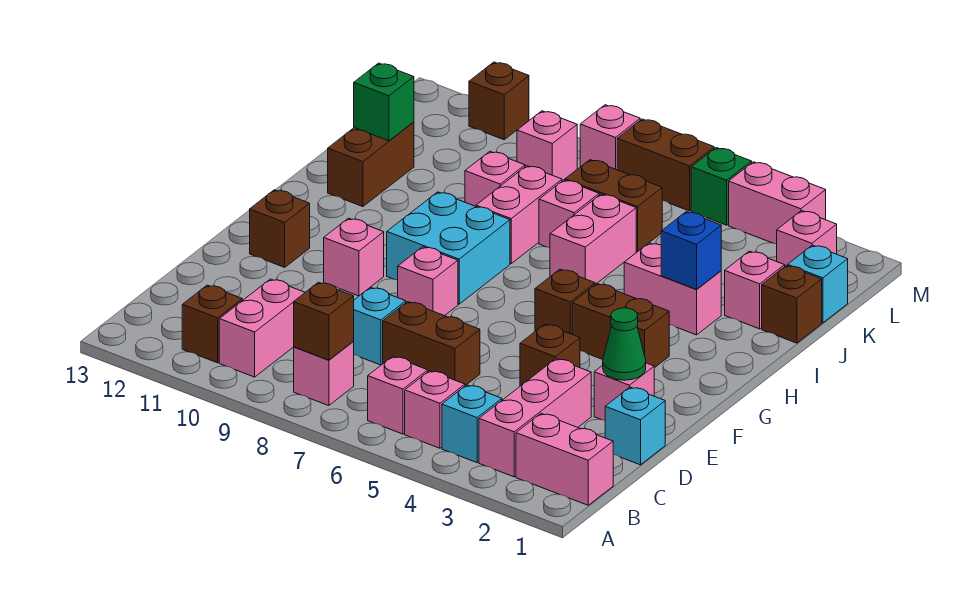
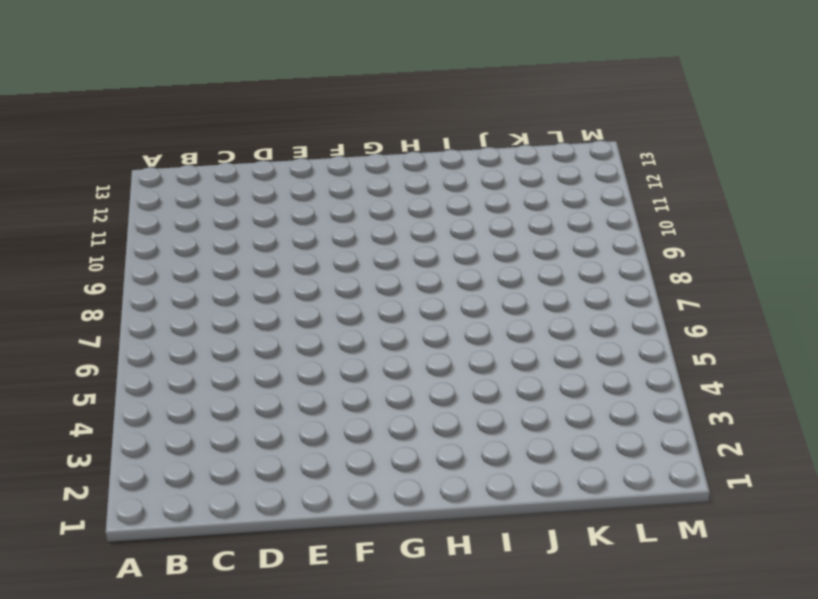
none -> pink 1x2 brick [516,414,613,505]
none -> pink 1x3 brick [479,359,591,477]
none -> cyan 1x1 brick [442,385,502,463]
none -> pink 1x1 brick [405,371,465,448]

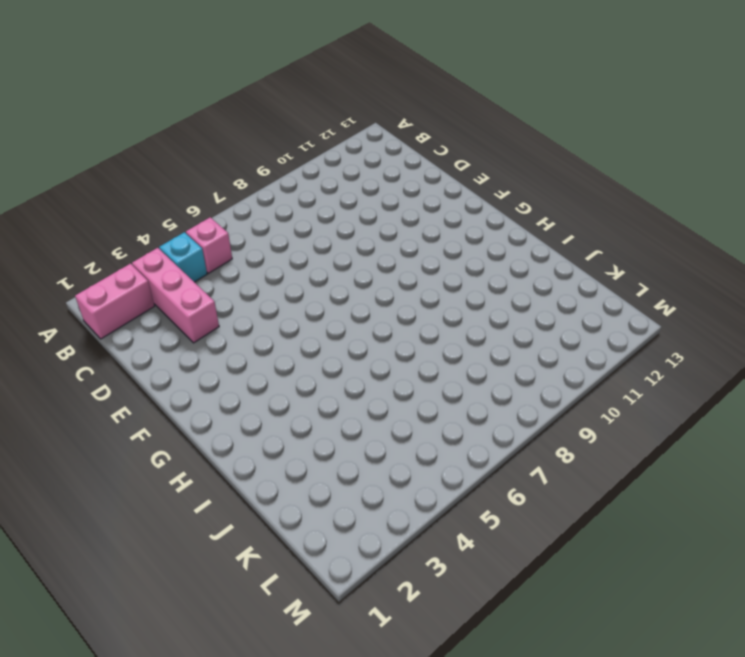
none -> pink 1x1 brick [368,356,428,434]
none -> pink 1x1 brick [294,342,354,406]
none -> pink 1x2 brick [219,279,305,377]
none -> brown 1x1 brick [182,285,242,363]

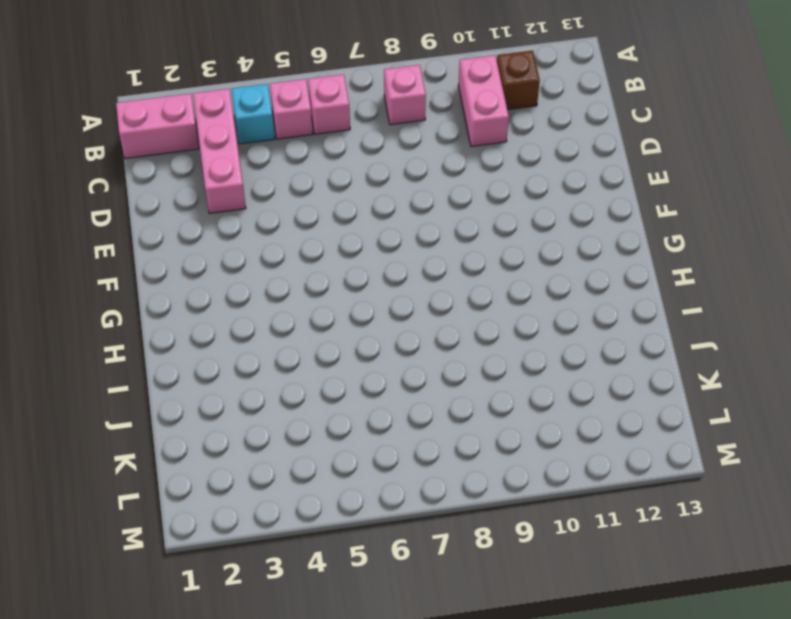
none -> cyan 1x1 brick [605,387,665,465]
none -> brown 1x2 brick [383,302,480,386]
none -> cyan 1x1 brick [353,287,406,365]
none -> pink 1x1 brick [594,363,654,420]

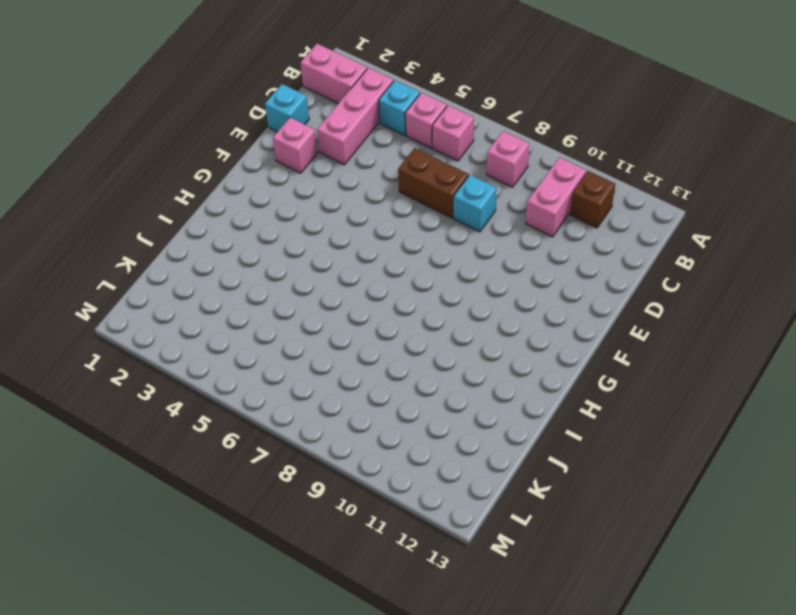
none -> brown 1x1 brick [520,324,580,386]
none -> pink 1x1 brick [398,247,458,316]
none -> pink 1x1 brick [324,218,384,296]
none -> brown 1x1 brick [250,190,310,267]

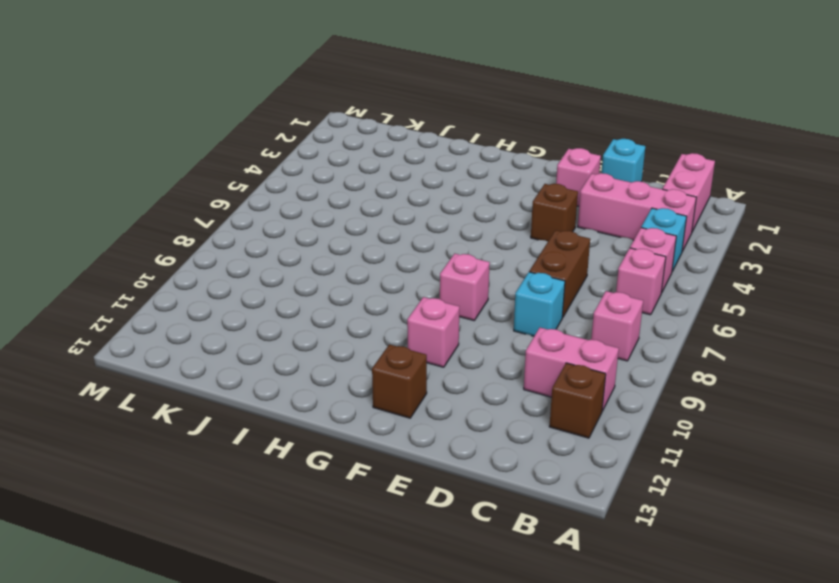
none -> brown 1x2 brick [572,284,669,368]
none -> brown 1x1 brick [535,269,595,334]
none -> cyan 2x2 brick [387,192,510,304]
none -> pink 1x2 brick [624,243,721,335]

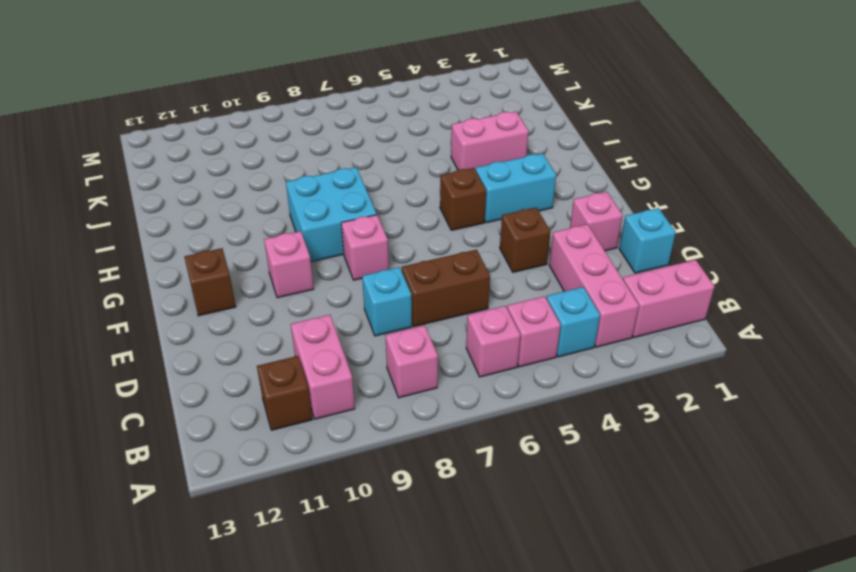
cyan 1x2 brick [476,153,556,223] -> brown 1x2 brick [572,284,669,368]
none -> pink 1x2 brick [550,194,636,284]
none -> pink 1x2 brick [476,166,562,263]
none -> brown 1x2 brick [328,122,414,207]
none -> brown 1x1 brick [762,266,822,343]

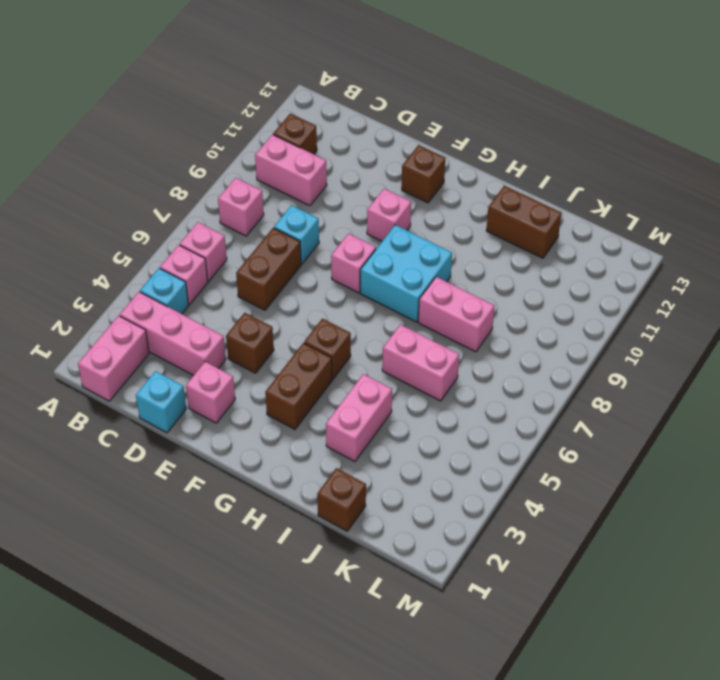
none -> pink 1x1 brick [725,251,785,329]
none -> pink 1x1 brick [539,180,599,248]
none -> pink 1x1 brick [465,152,525,206]
none -> cyan 1x1 brick [788,245,848,323]

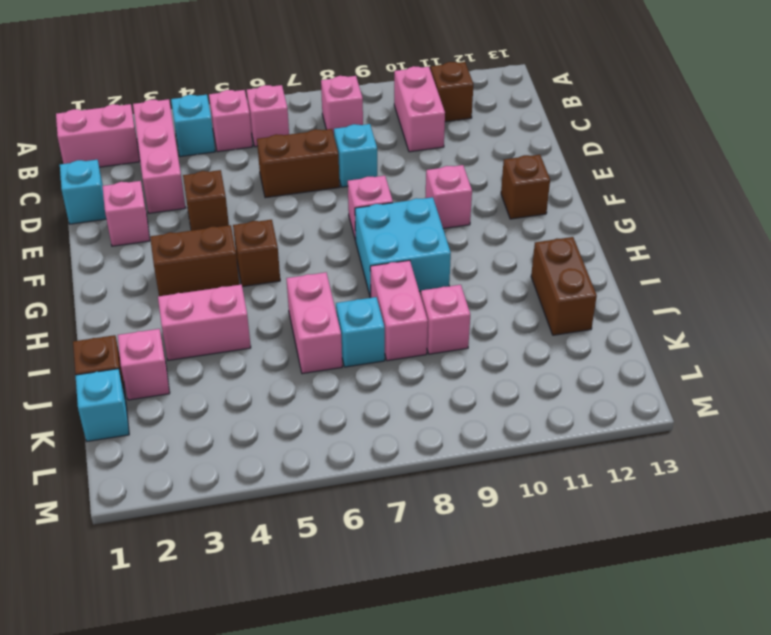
cyan 1x1 brick [336,297,385,367] -> pink 1x1 brick [539,180,599,248]
none -> brown 1x2 brick [565,160,662,252]
none -> pink 1x1 brick [777,211,837,266]
none -> pink 1x1 brick [517,111,577,181]
none -> pink 1x2 brick [729,162,826,244]

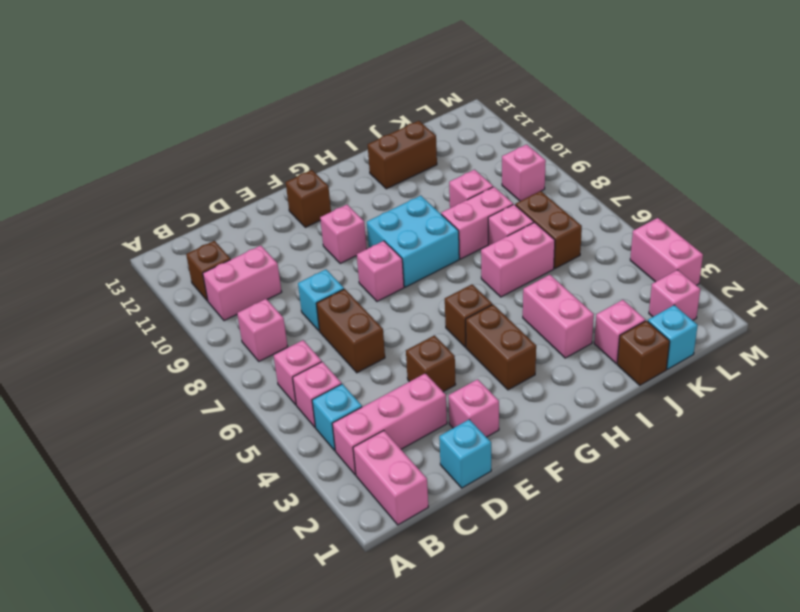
none -> green 1x1 brick [691,148,752,225]
none -> brown 1x2 brick [617,119,714,211]
none -> pink 1x1 brick [580,105,640,170]
none -> brown 1x1 brick [469,62,529,140]

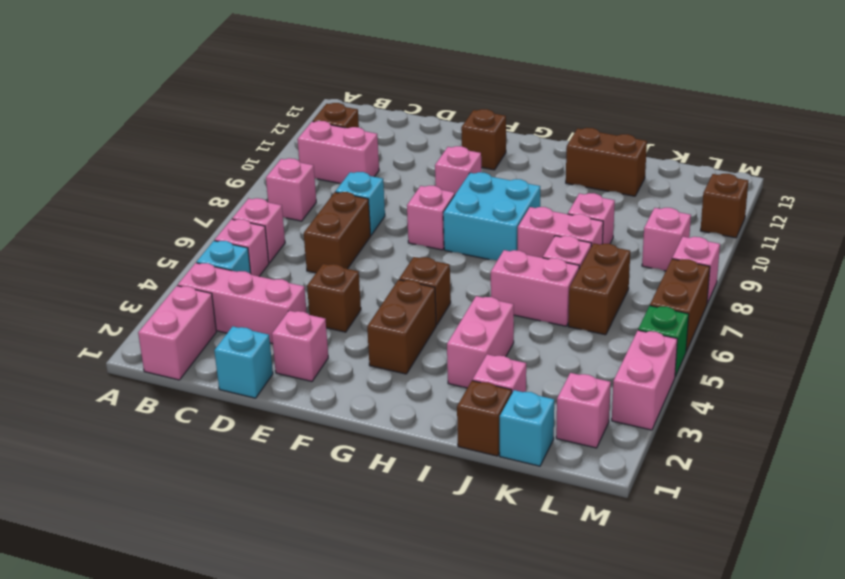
none -> brown 1x1 brick [294,282,354,360]
none -> green 1x1 cone [603,308,646,380]
none -> blue 1x1 brick [661,212,721,289]
none -> green 1x1 brick [354,63,414,141]

